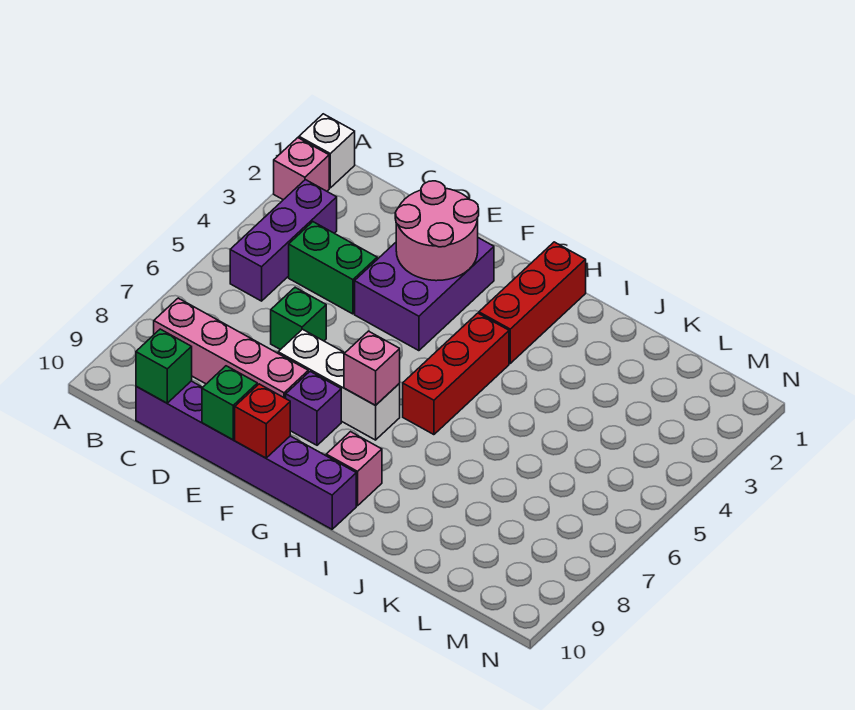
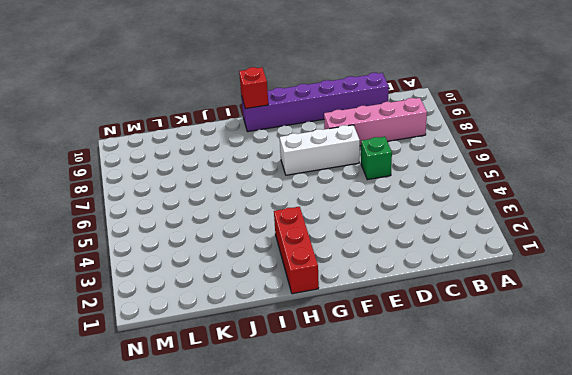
red 1x1 brick [239,67,268,109] -> red 1x1 brick moved to [235,384,290,458]
none -> white 1x1 brick [299,114,355,188]
none -> pink 1x1 brick [274,138,329,200]
none -> purple 1x3 brick [230,180,337,301]

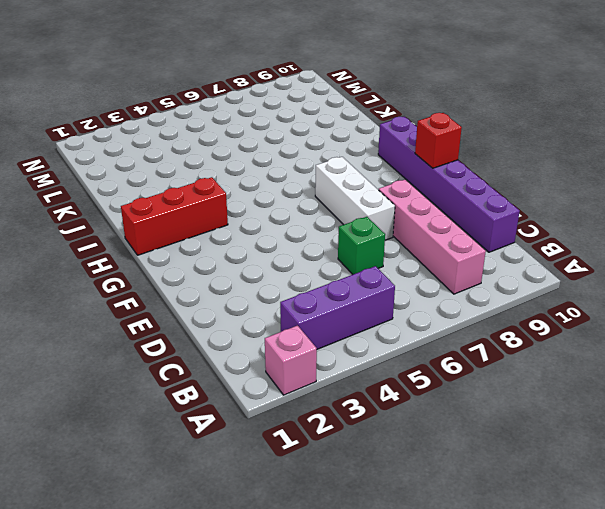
none -> white 1x1 brick [299,114,355,188]
none -> green 1x2 brick [289,222,377,314]
none -> purple 2x3 brick [355,238,494,351]

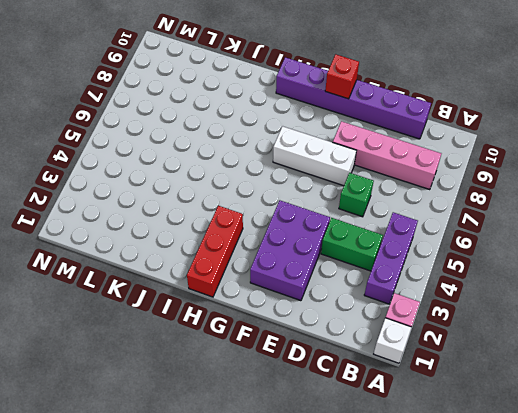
none -> purple 1x1 brick [286,372,341,445]
none -> red 1x3 brick [403,313,509,435]
none -> pink 1x1 brick [326,432,382,506]

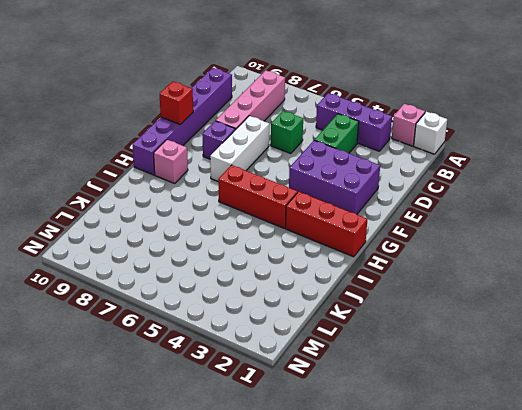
none -> green 1x1 brick [136,329,192,403]
none -> pink 2x2 round brick [395,181,479,281]
none -> green 1x1 brick [202,366,257,440]

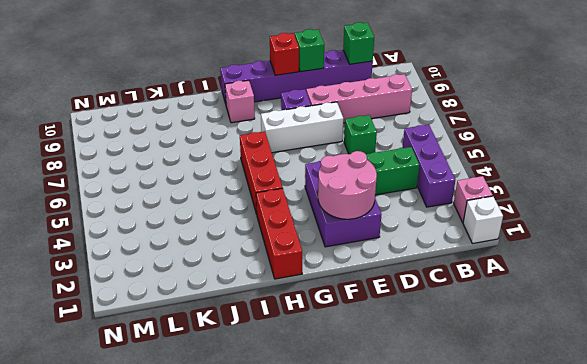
none -> pink 1x1 brick [344,331,400,405]

